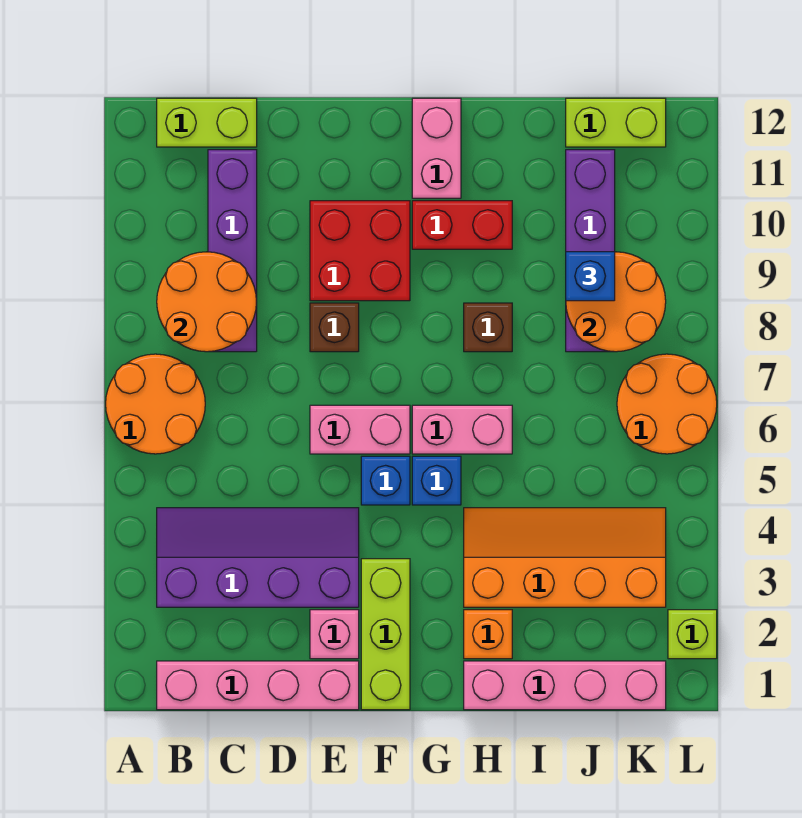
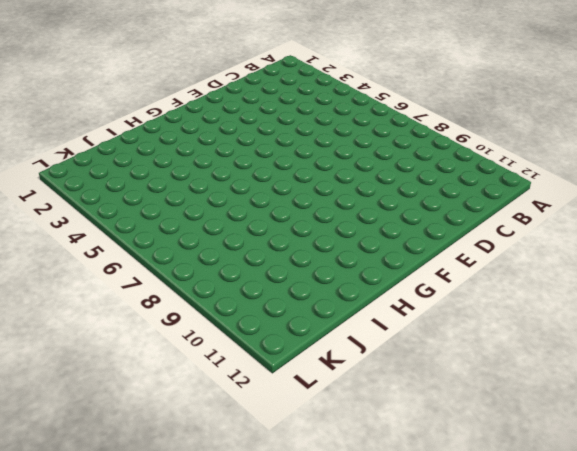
none -> orange 2x2 round brick [106,354,205,454]
none -> pink 1x4 brick [157,661,359,710]
none -> purple 2x4 slope [157,508,359,607]

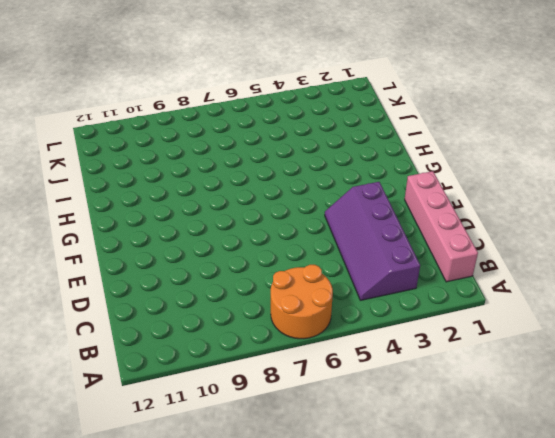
none -> lime 1x2 brick [157,98,257,147]
none -> purple 1x4 brick [208,150,257,352]
none -> pink 1x1 brick [310,610,359,659]

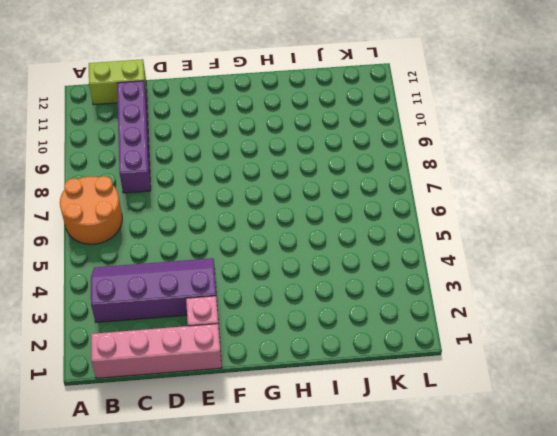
none -> pink 1x2 brick [310,405,410,454]
none -> brown 1x1 brick [310,303,359,352]
none -> red 2x2 brick [310,201,410,301]

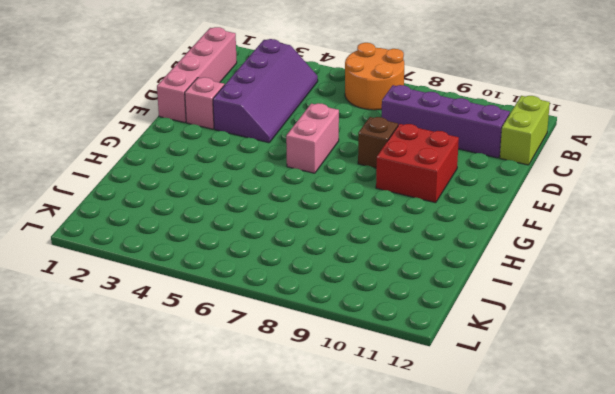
none -> lime 1x3 brick [361,559,410,710]
none -> blue 1x1 brick [361,456,410,505]
none -> blue 1x1 brick [412,456,461,505]

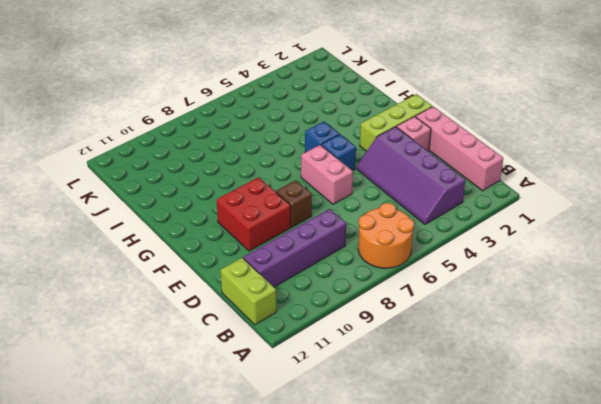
none -> pink 1x2 brick [412,405,512,454]
none -> red 1x2 brick [412,201,512,249]
none -> pink 1x2 brick [412,98,461,198]

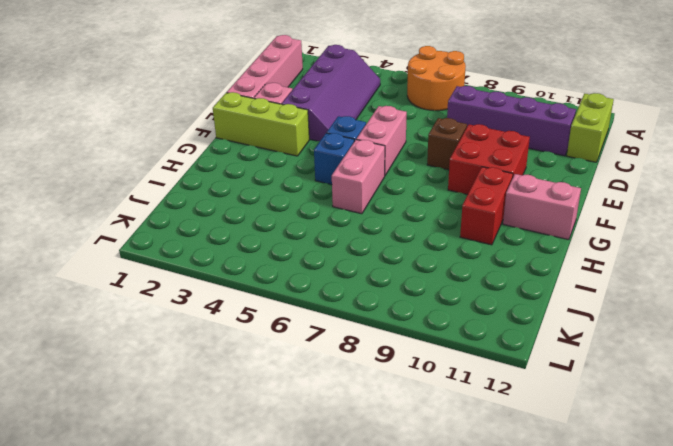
none -> pink 1x4 brick [464,661,666,710]
none -> orange 1x1 brick [464,610,512,659]
none -> orange 2x4 slope [464,508,666,607]

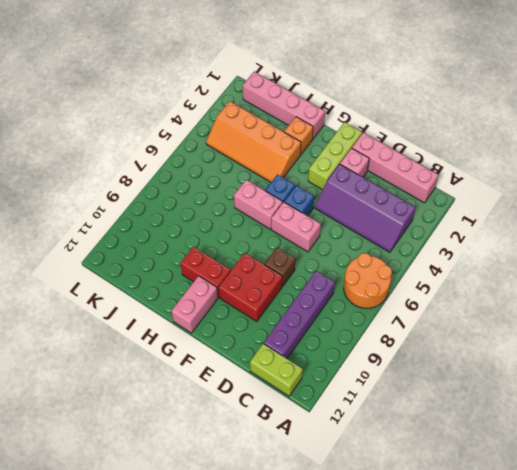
none -> brown 1x1 brick [464,303,512,352]
none -> purple 1x4 brick [566,150,615,352]
none -> lime 1x2 brick [566,98,666,147]

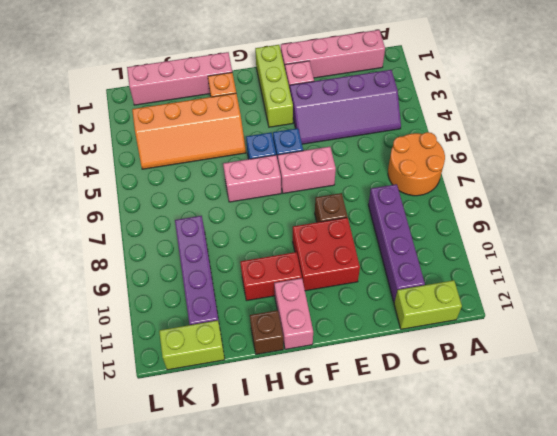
brown 1x1 brick [250,310,284,354] -> brown 1x1 brick moved to [464,303,512,352]
none -> orange 2x2 round brick [617,354,717,454]
none -> lime 1x1 brick [668,610,717,659]
none -> orange 2x2 round brick [157,252,257,352]

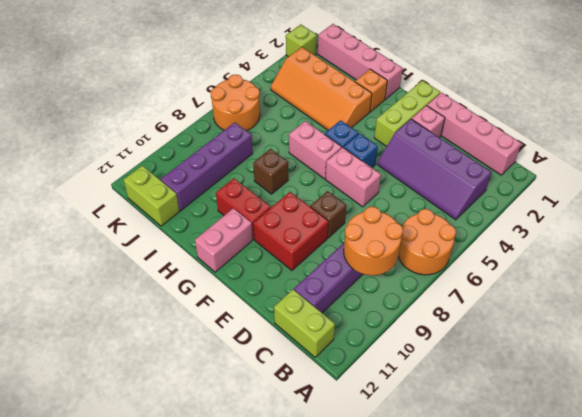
none -> orange 2x2 round brick [566,252,666,352]
none -> blue 1x1 brick [566,252,615,301]

